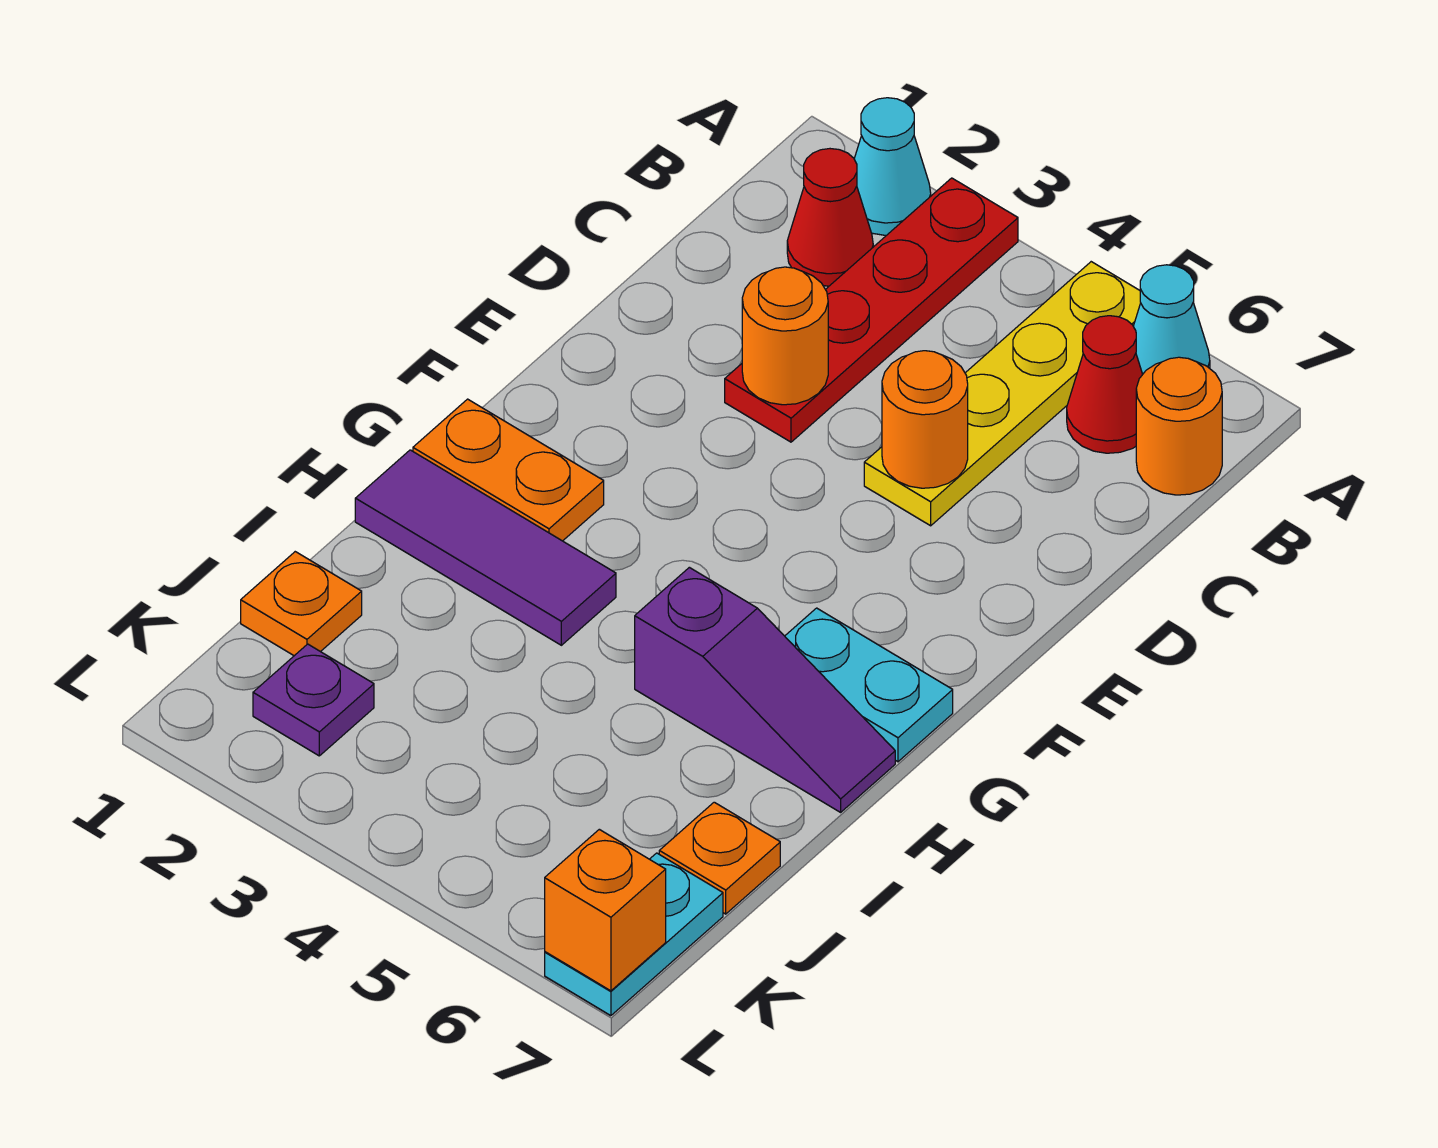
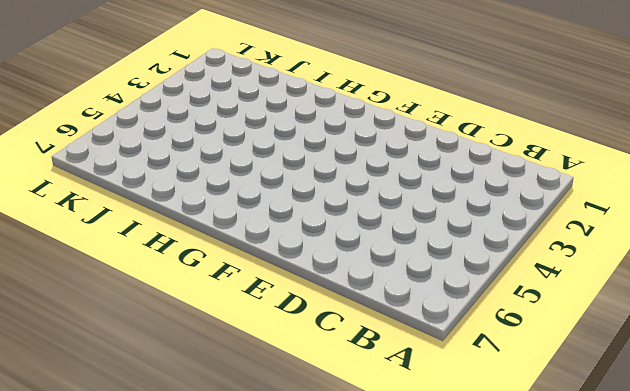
none -> cyan 1x1 cone [854,98,931,235]
none -> red 1x4 plate [725,178,1018,442]
none -> yellow 1x4 plate [864,262,1141,526]

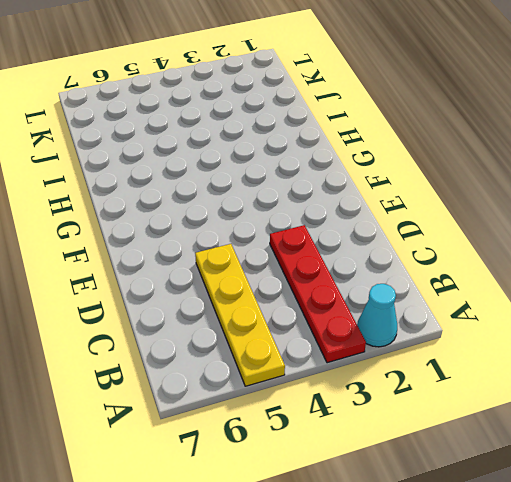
none -> cyan 1x1 cone [1133,265,1210,374]
none -> red 1x1 cone [787,149,873,286]
none -> red 1x1 cone [1067,316,1143,453]

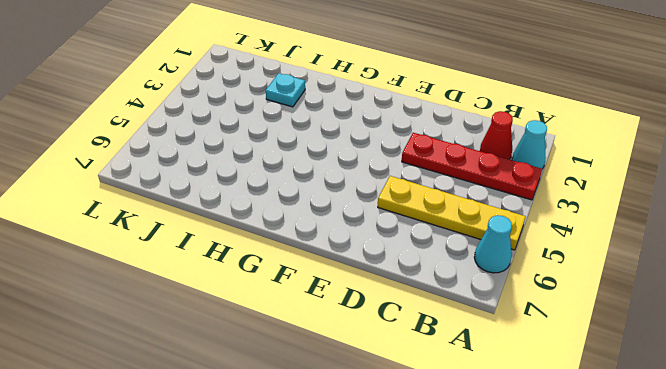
cyan 1x1 plate [266,73,305,107] -> none
none -> red 1x1 cone [1067,316,1143,453]
none -> orange 1x1 round brick [1136,357,1222,495]
none -> orange 1x2 plate [413,399,604,541]

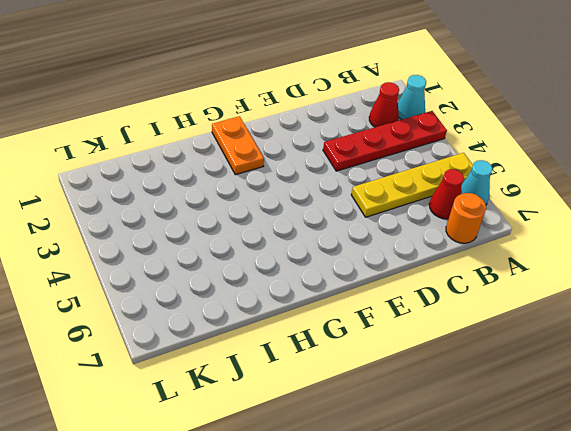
none -> cyan 1x2 plate [785,608,953,762]
none -> purple 1x3 tile [355,450,616,645]
none -> purple 1x3 slope [635,567,895,812]

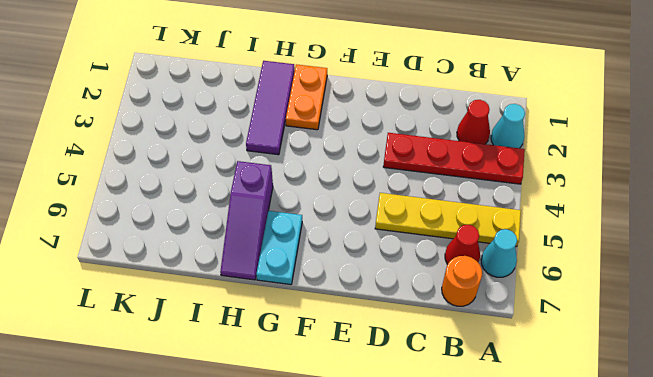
none -> orange 1x1 plate [241,552,362,656]
none -> orange 1x1 plate [659,802,780,914]
none -> purple 1x1 plate [253,644,374,756]

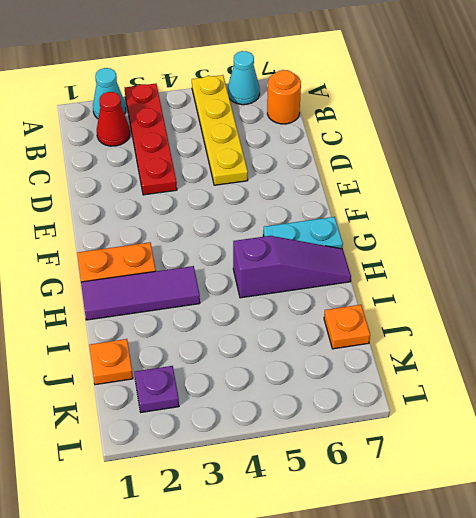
none -> red 1x1 cone [1067,316,1143,453]
none -> cyan 1x2 plate [545,853,723,1016]
none -> orange 1x1 round brick [742,267,828,405]

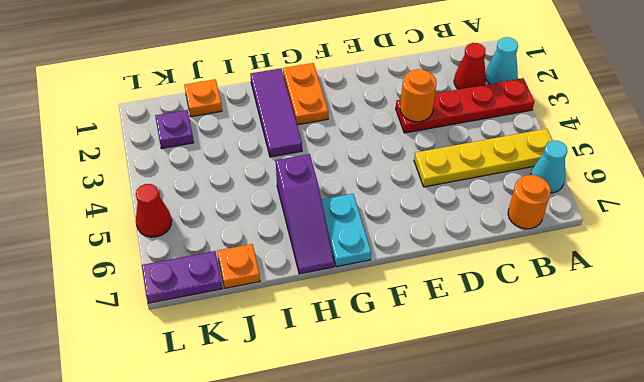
purple 1x2 plate [142,251,223,303] -> cyan 1x2 plate [545,853,723,1016]
red 1x1 cone [136,184,172,237] -> red 1x1 cone moved to [1067,316,1143,453]
none -> orange 1x1 round brick [882,351,968,488]
none -> orange 1x1 brick [545,829,666,991]

